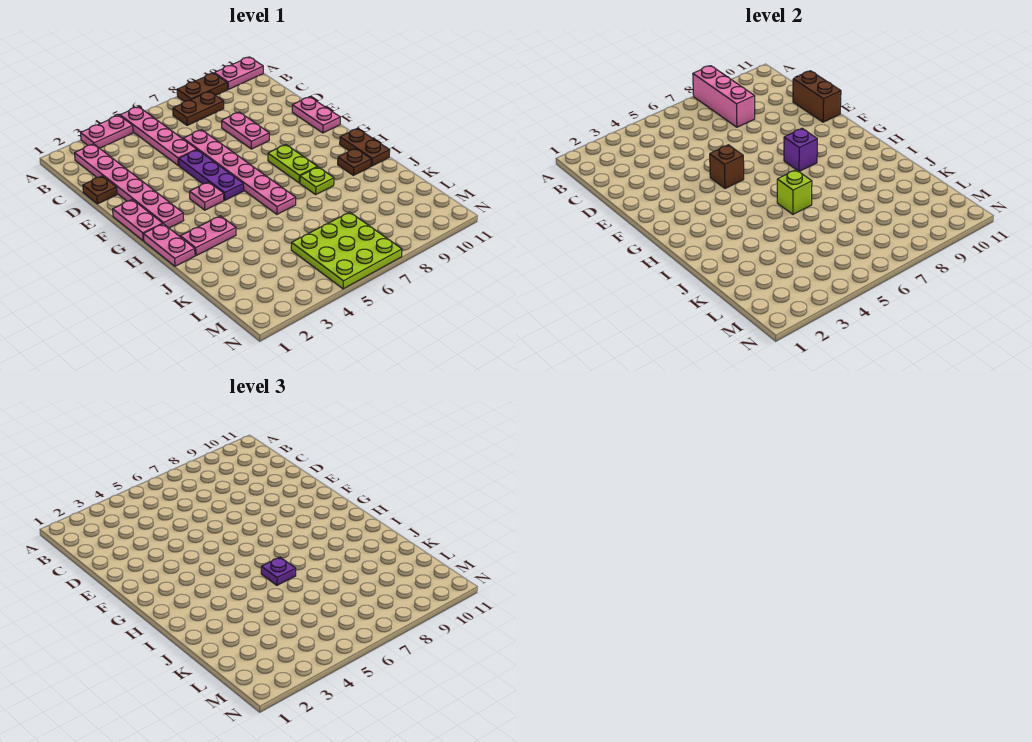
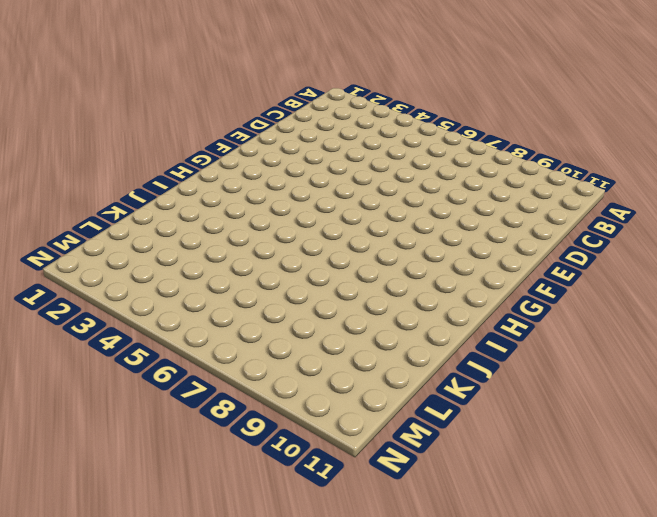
none -> pink 1x2 plate [81,115,133,148]
none -> pink 1x4 plate [120,107,197,165]
none -> brown 1x2 plate [177,73,227,101]

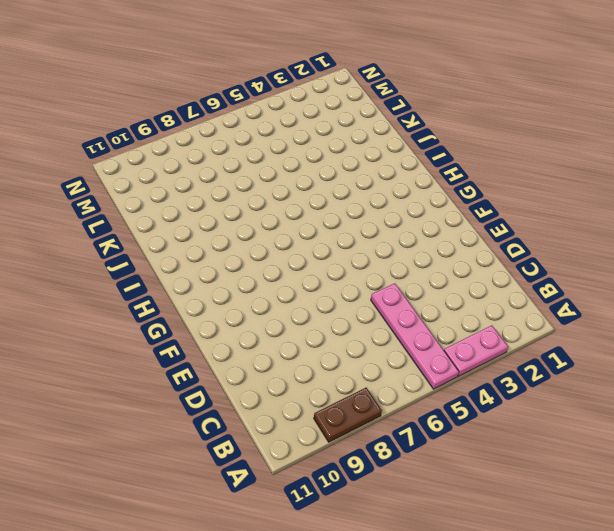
none -> pink 1x2 plate [214,57,263,89]
none -> pink 1x6 plate [75,144,184,228]
none -> brown 1x2 plate [173,92,224,125]

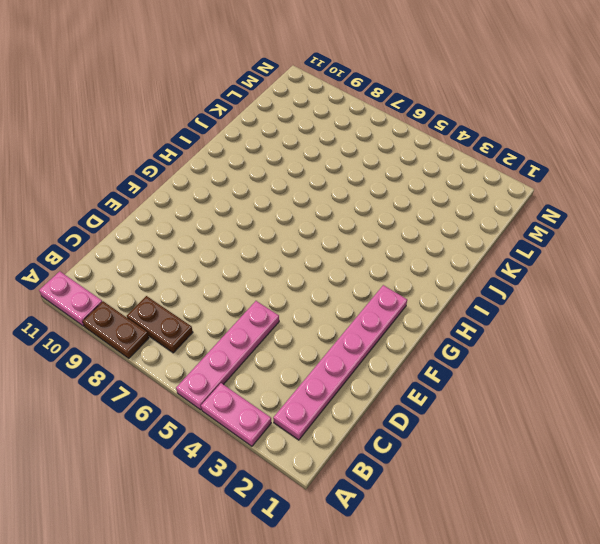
none -> brown 1x1 plate [83,176,117,204]
none -> pink 1x6 plate [183,130,296,214]
none -> pink 1x2 plate [222,112,269,149]

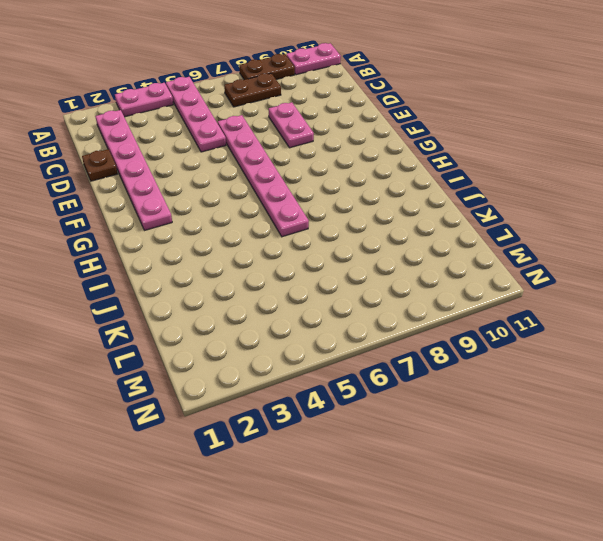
none -> purple 1x3 plate [179,150,244,200]
none -> pink 1x2 plate [292,97,340,133]
none -> pink 1x2 plate [113,200,163,241]

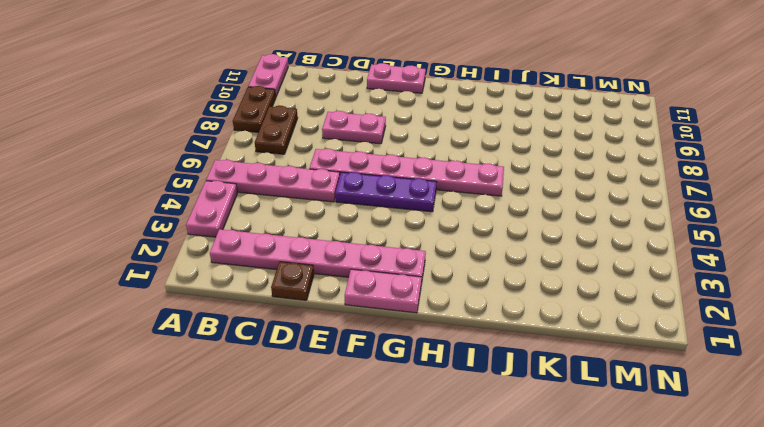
none -> pink 1x1 plate [190,182,224,210]
none -> lime 1x2 plate [268,145,317,183]
none -> pink 1x2 plate [144,224,195,266]

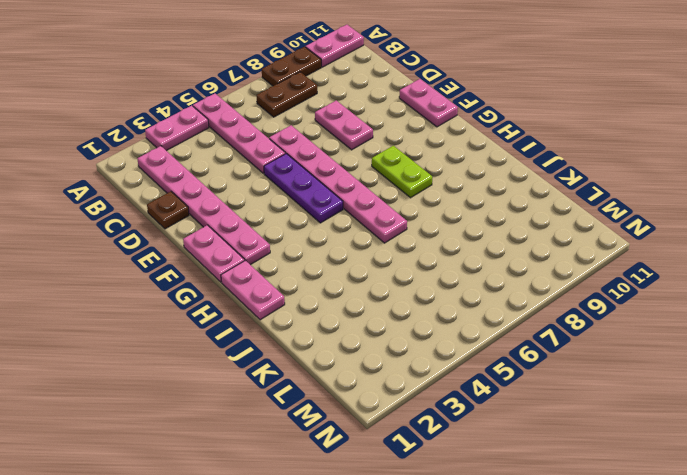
none -> pink 1x1 plate [190,182,224,210]
none -> brown 1x2 plate [340,128,390,166]
none -> pink 1x2 plate [180,216,236,256]

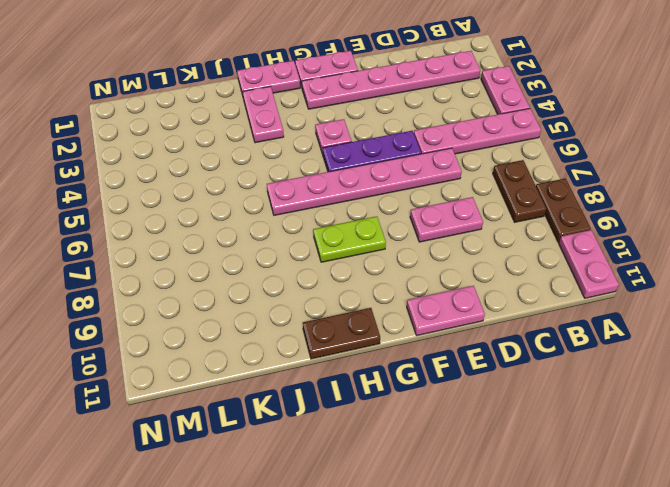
none -> brown 1x1 plate [83,176,117,204]
none -> lime 1x1 plate [300,167,334,195]
none -> brown 1x1 plate [338,148,371,175]

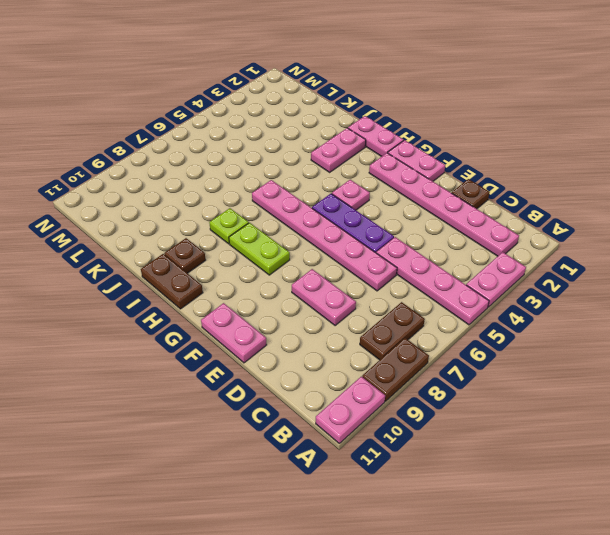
none -> lime 3x3 plate [291,212,402,289]
none -> pink 1x3 brick [693,66,755,127]
none -> brown 1x2 brick [793,71,841,122]

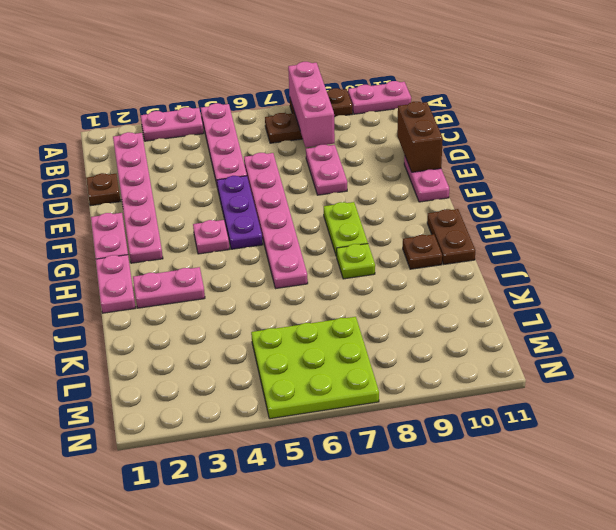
none -> brown 1x1 brick [710,145,744,189]
none -> purple 1x1 brick [784,129,817,171]
none -> lime 1x1 brick [777,170,812,214]

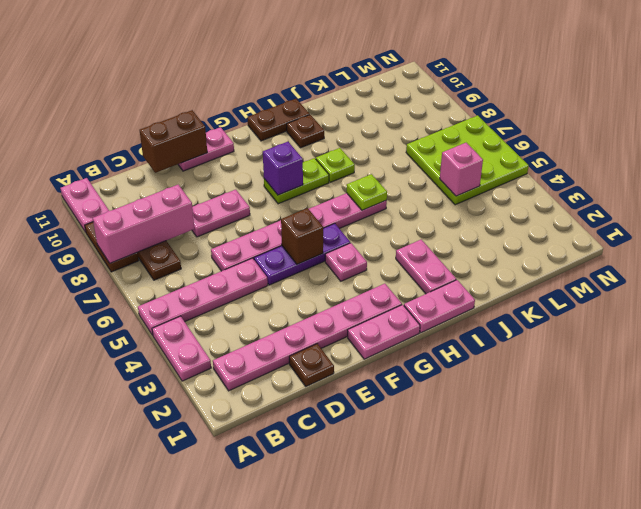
lime 1x1 plate [347,174,387,210] -> lime 1x1 brick [777,170,812,214]
pink 1x1 brick [440,143,483,196] -> none
none -> purple 1x1 plate [261,557,296,585]

